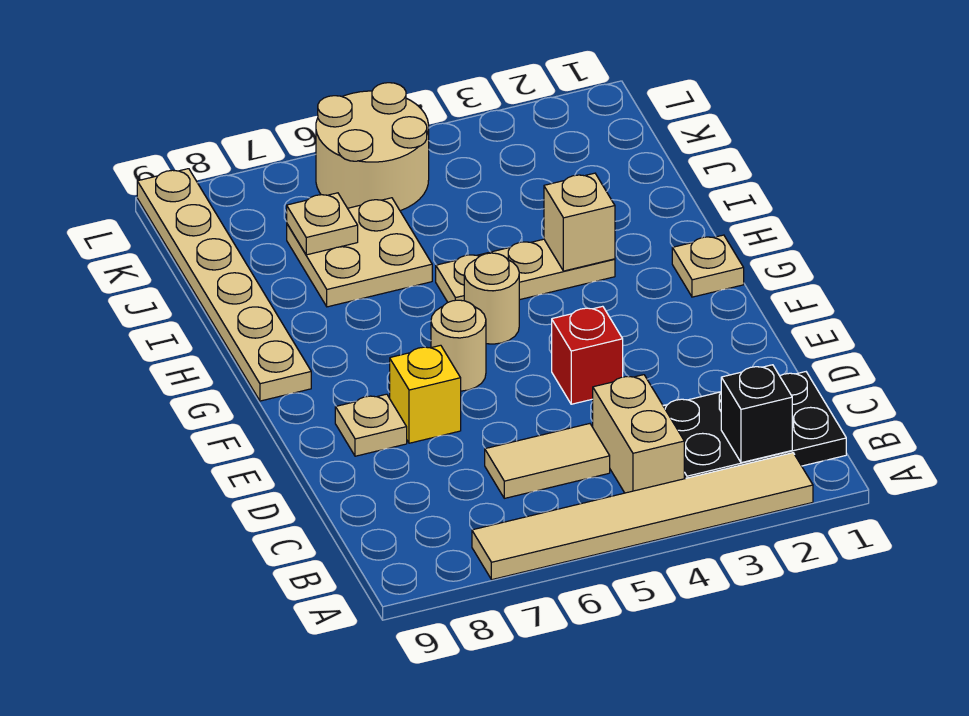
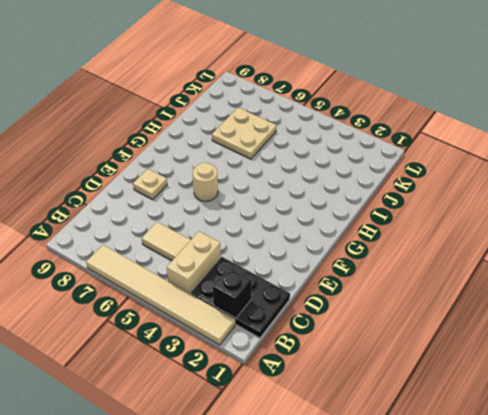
none -> red 1x1 brick [552,306,623,404]
none -> yellow 1x1 brick [390,345,461,443]
none -> tan 1x1 plate [672,235,744,297]

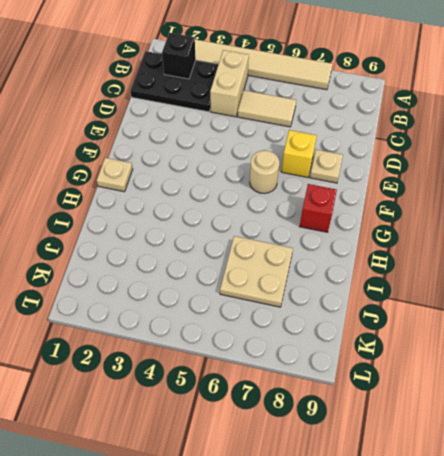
red 1x1 brick [299,184,337,232] -> red 1x1 brick moved to [552,306,623,404]
none -> tan 1x1 round brick [464,253,519,344]
none -> tan 1x6 plate [137,169,311,401]
none -> tan 1x3 plate [436,239,615,302]

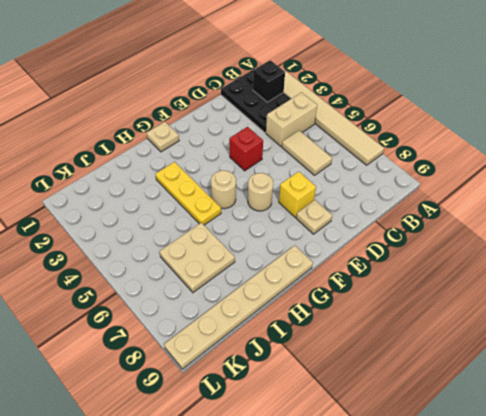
yellow 1x3 plate [155,162,221,225] -> tan 1x3 plate [436,239,615,302]
none -> tan 2x2 round brick [316,83,429,211]
none -> tan 1x1 brick [544,173,615,271]
none -> tan 1x1 plate [287,193,358,255]

